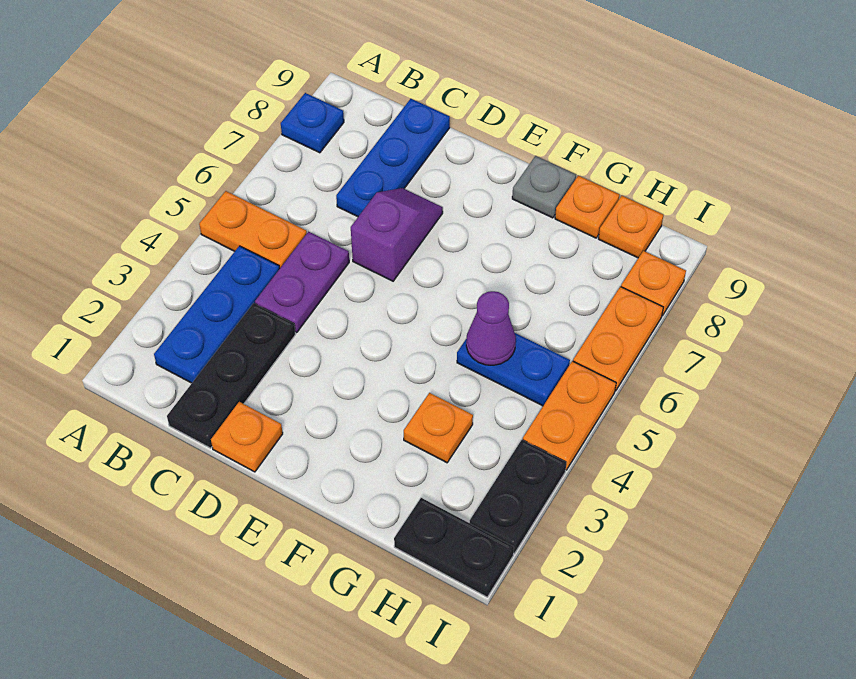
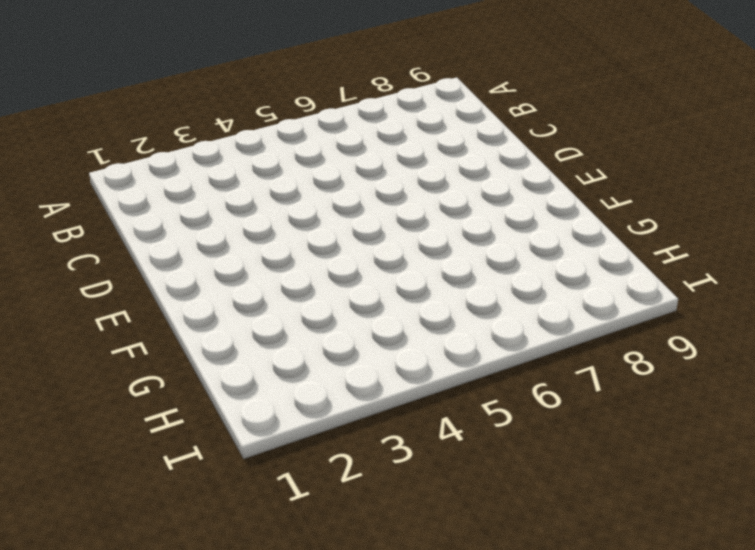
none -> orange 1x2 plate [199,191,307,268]
none -> blue 1x1 plate [281,93,344,153]
none -> blue 1x3 plate [154,246,280,383]

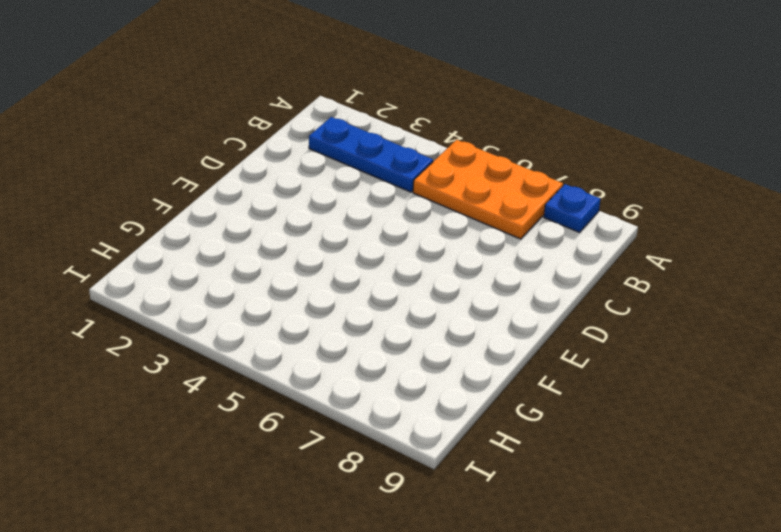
orange 2x3 plate [413,140,563,239] -> orange 1x2 plate [199,191,307,268]
none -> black 1x3 plate [167,303,295,448]
none -> purple 1x2 plate [255,232,349,332]
none -> blue 1x3 plate [336,99,450,217]

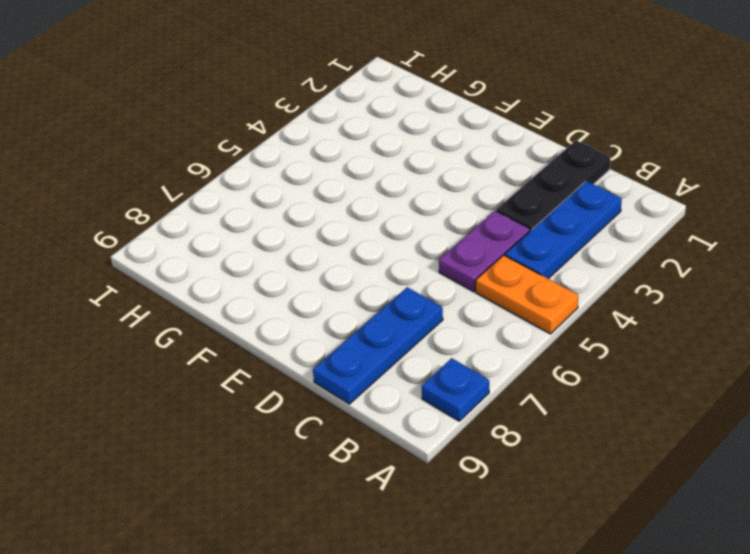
none -> orange 1x1 plate [211,402,283,472]
none -> purple 1x2 slope [351,188,443,281]
none -> grey 1x1 plate [512,156,576,218]

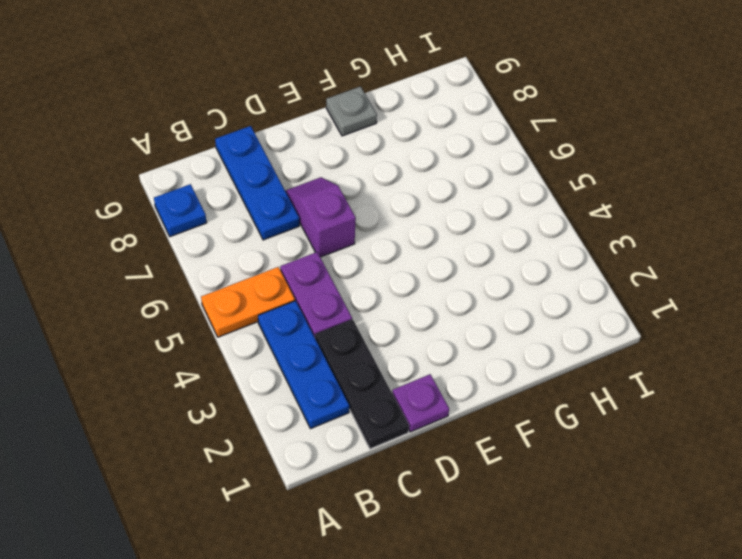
purple 1x1 plate [392,374,449,432] -> orange 1x1 plate [211,402,283,472]
none -> orange 1x1 plate [404,393,473,463]
none -> blue 1x2 plate [457,333,570,406]
none -> orange 1x1 plate [555,176,619,238]

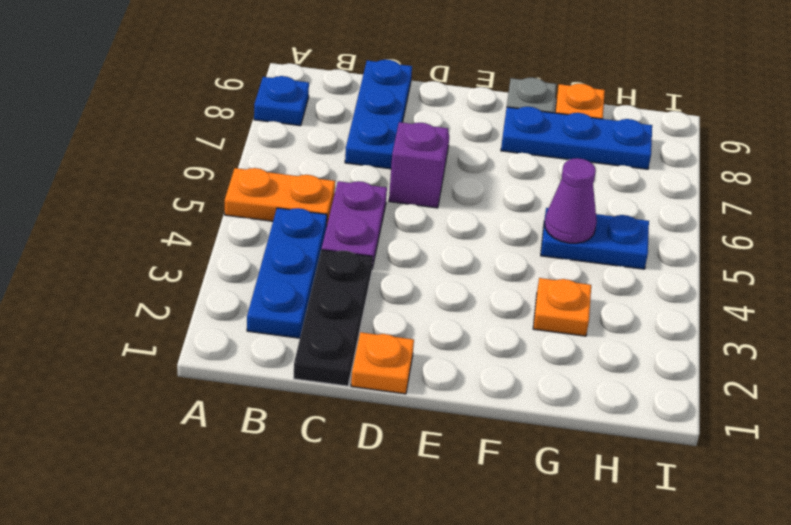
blue 1x3 plate [501,107,652,169] -> none
none -> black 1x2 plate [394,498,514,597]
none -> orange 1x1 plate [599,196,663,258]
none -> black 1x2 plate [470,440,566,554]

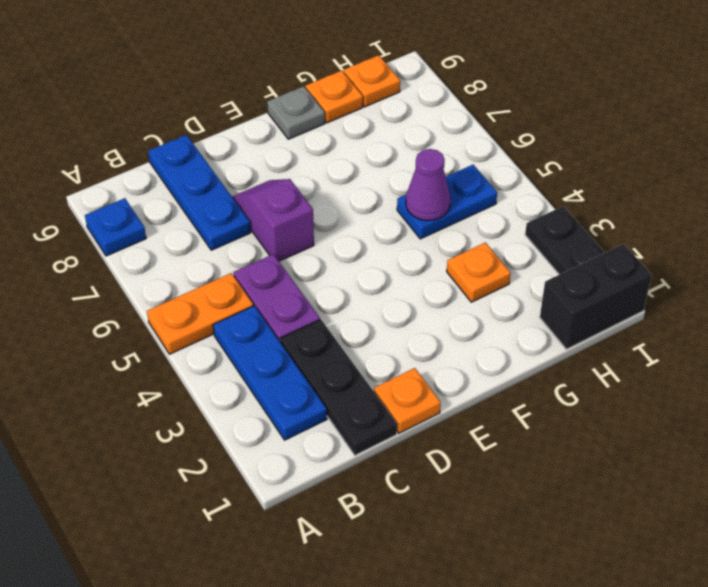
black 1x2 brick [540,244,652,349] -> black 1x2 plate [394,498,514,597]
none -> orange 1x2 plate [523,361,616,470]
none -> orange 1x2 plate [573,287,663,391]
none -> orange 1x1 plate [621,251,686,316]

